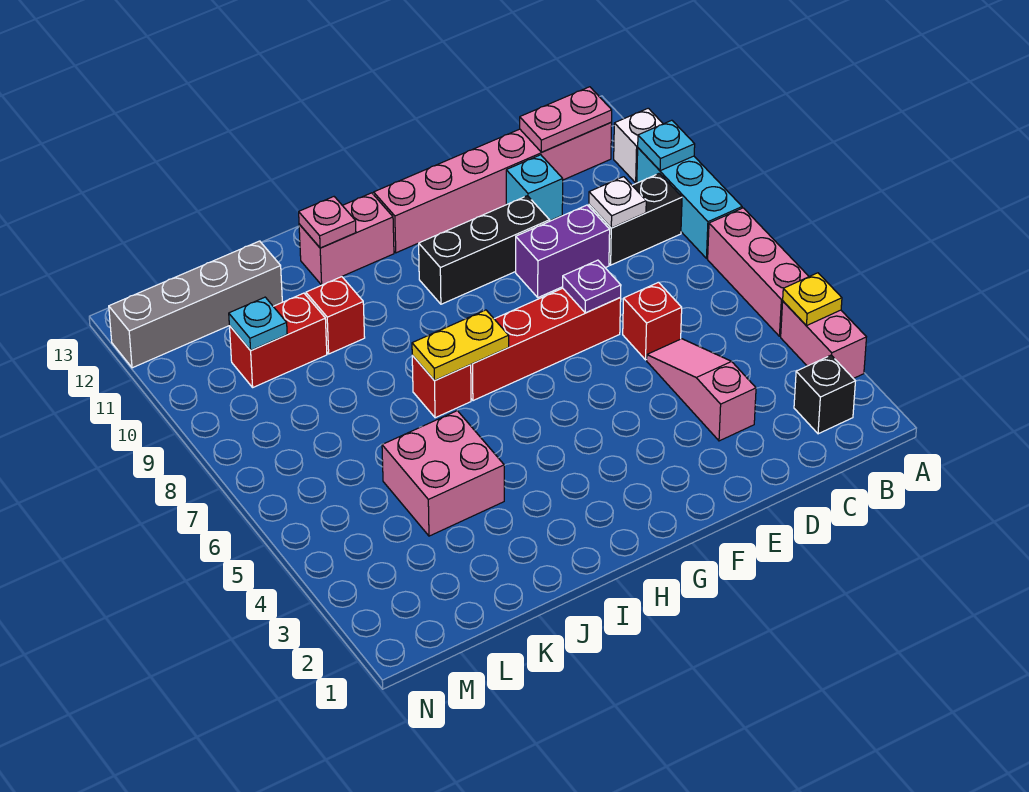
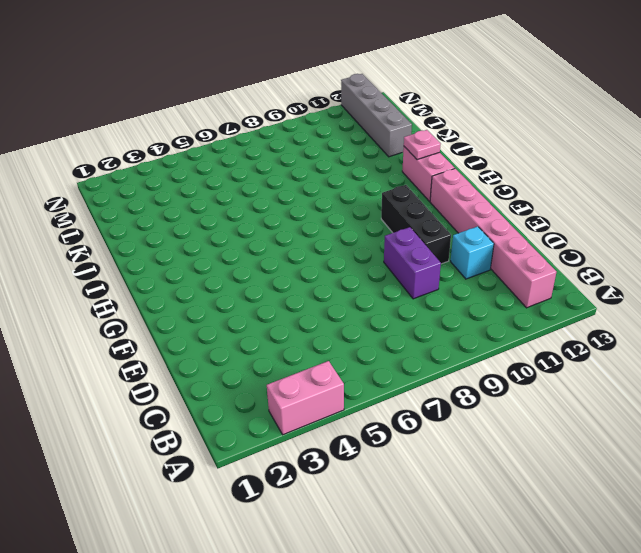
none -> pink 1x3 brick [708,208,809,336]
none -> cyan 1x3 brick [637,148,742,259]
none -> white 1x1 brick [614,108,663,183]

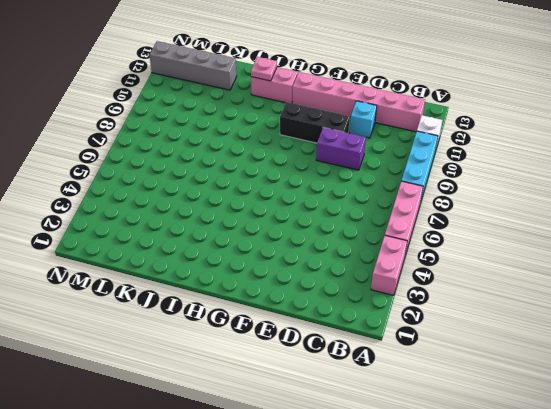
none -> black 1x1 brick [794,355,855,434]
none -> black 1x2 brick [589,173,682,265]
none -> pink 1x3 slope [647,339,756,441]

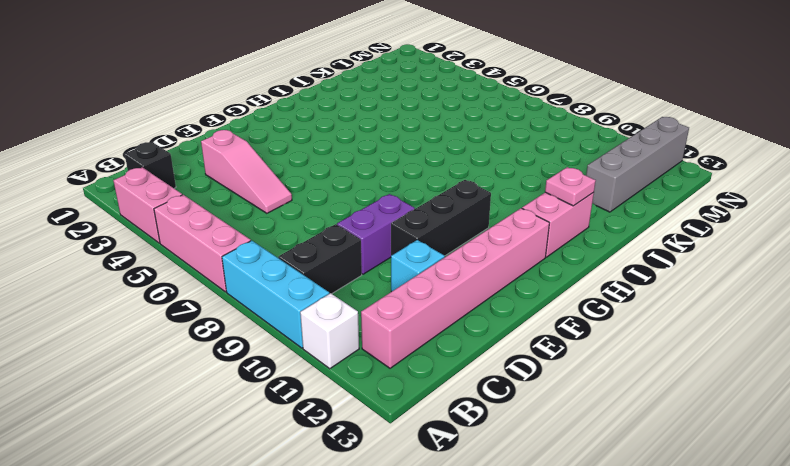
none -> red 1x1 brick [623,282,682,360]
none -> red 1x4 brick [471,288,621,401]
none -> red 1x1 brick [412,355,471,418]

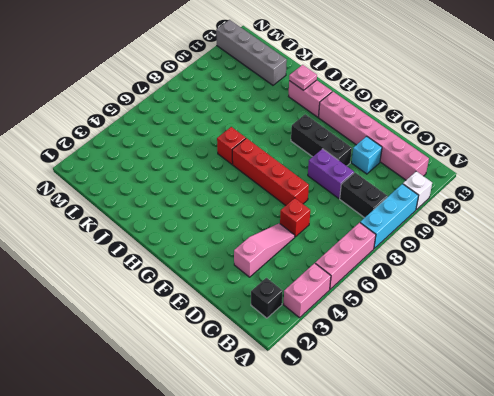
none -> pink 2x2 brick [382,411,504,536]
none -> red 1x1 brick [306,277,365,354]
none -> red 1x2 brick [229,293,327,387]

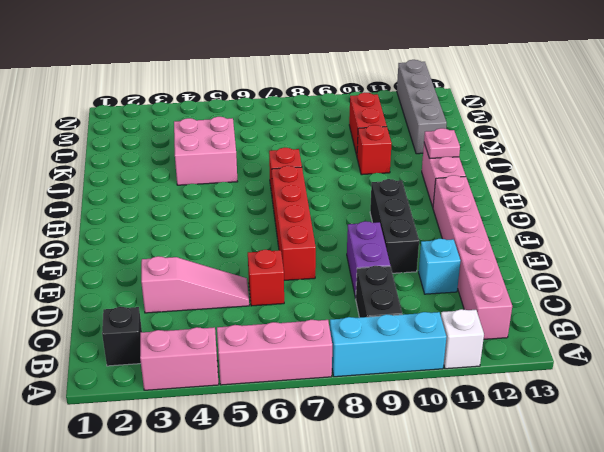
none -> yellow 1x1 plate [783,273,842,325]
none -> cyan 1x1 plate [638,120,695,171]
none -> pink 1x2 plate [520,87,612,152]

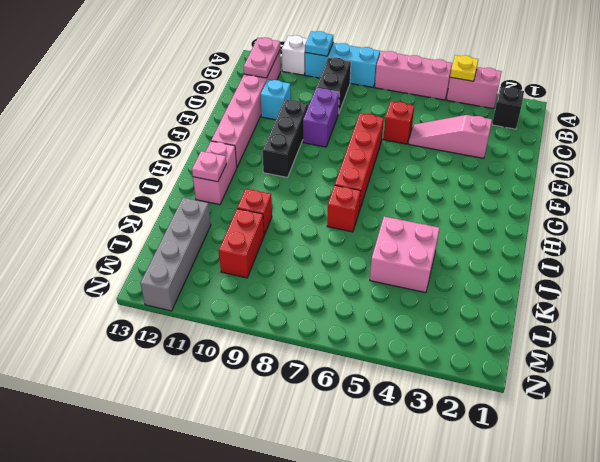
none -> white 1x1 plate [589,177,646,228]
none -> purple 1x1 plate [563,260,621,313]
none -> yellow 1x2 plate [412,310,509,381]

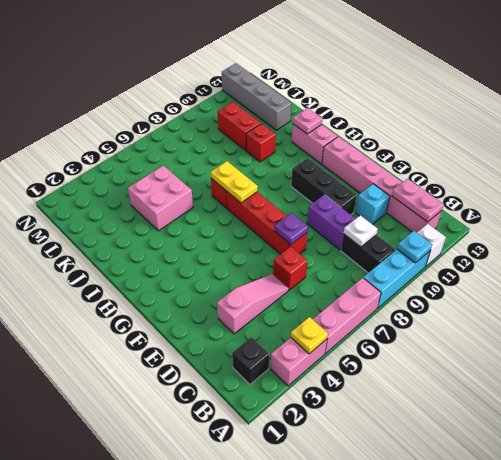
none -> cyan 1x1 plate [229,297,287,350]

